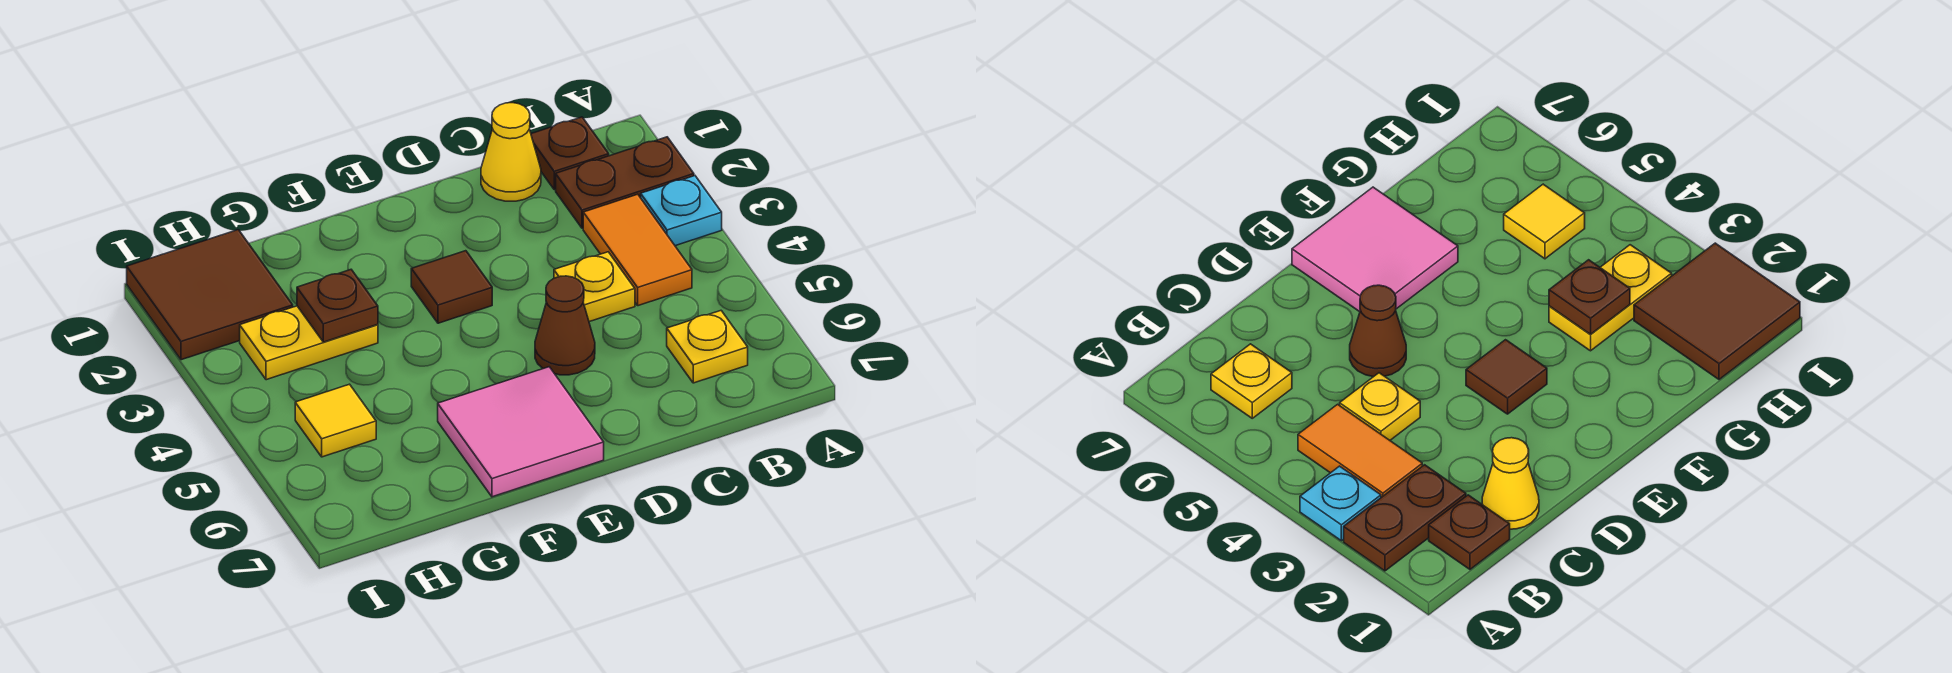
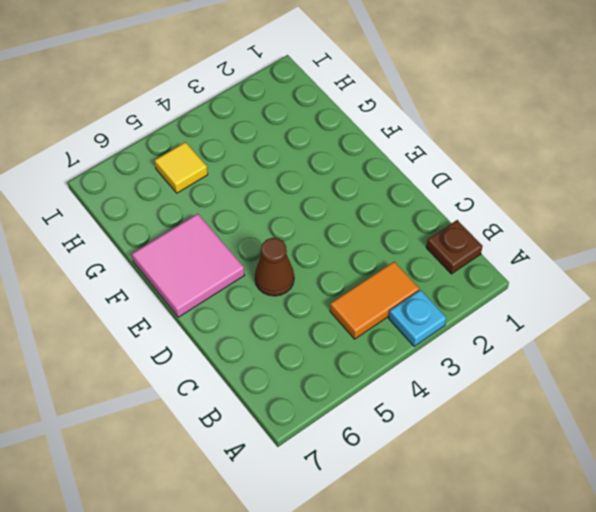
none -> brown 1x2 plate [556,137,694,228]
none -> yellow 1x1 plate [667,311,748,383]
none -> yellow 1x1 cone [481,103,541,201]

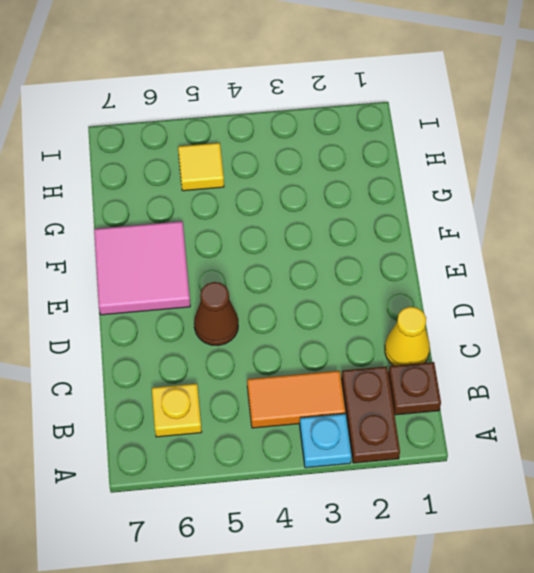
none -> yellow 1x1 plate [554,252,635,322]
none -> brown 1x1 tile [411,251,492,323]
none -> yellow 1x2 plate [240,306,378,380]

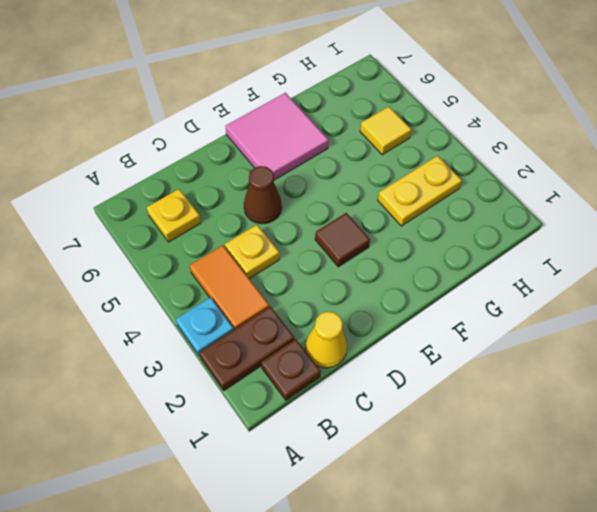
none -> brown 2x2 tile [127,230,293,360]
none -> brown 1x1 plate [297,270,378,342]

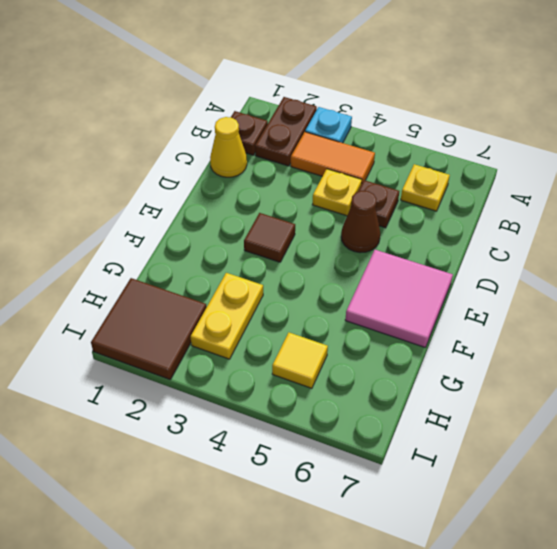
brown 1x1 plate [358,180,399,228] -> brown 1x1 plate moved to [297,270,378,342]

